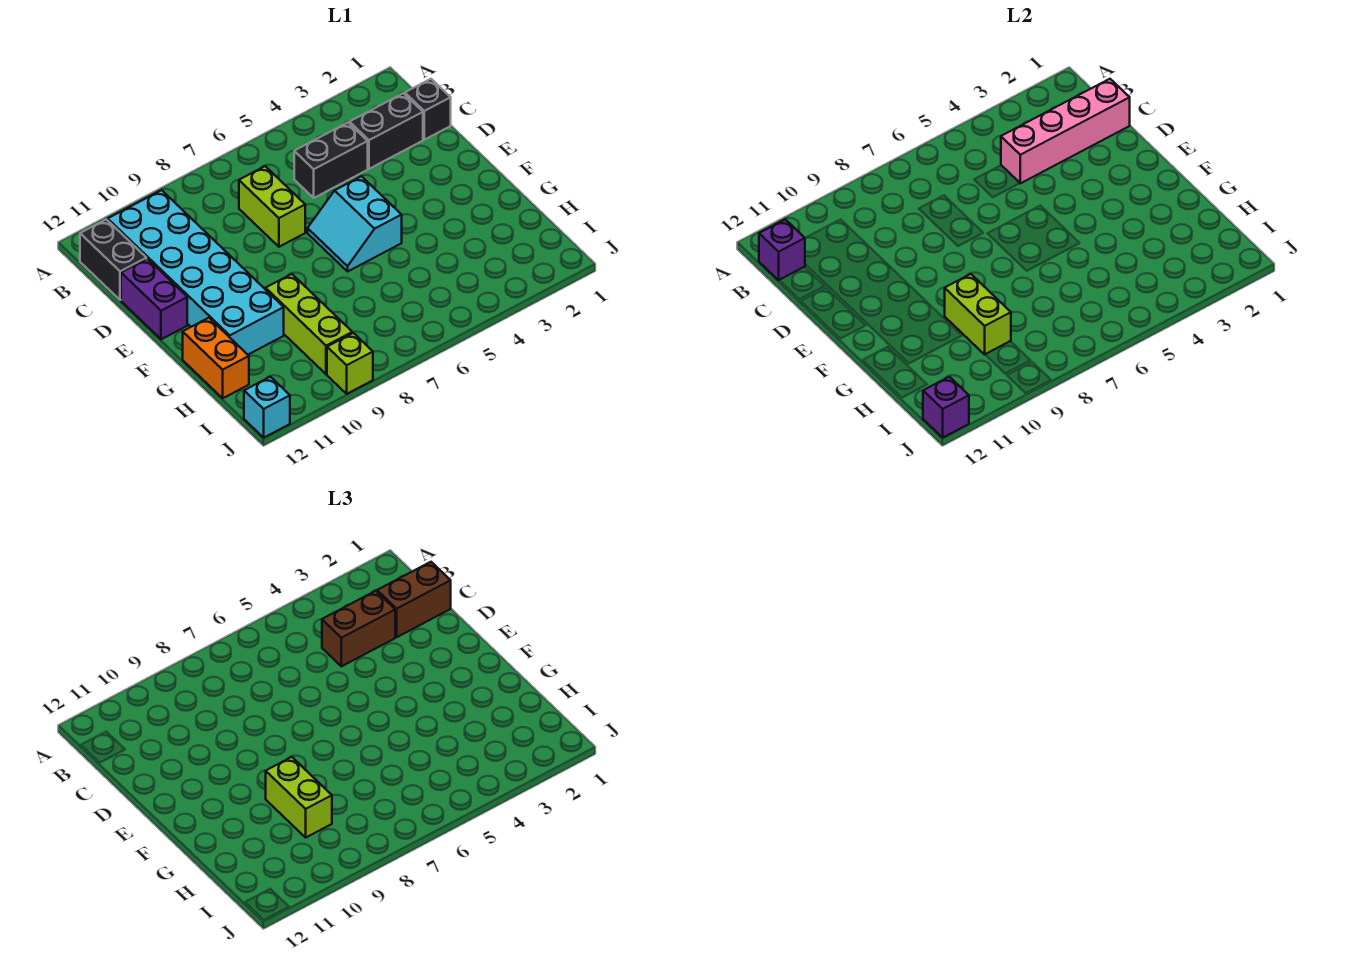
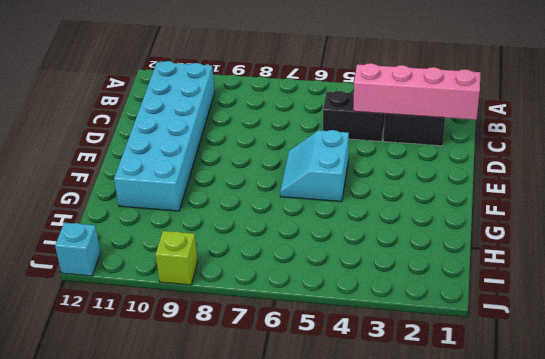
none -> black 1x2 brick [80,219,146,300]
none -> black 1x1 brick [405,79,451,140]
none -> lime 1x2 brick [239,166,305,247]

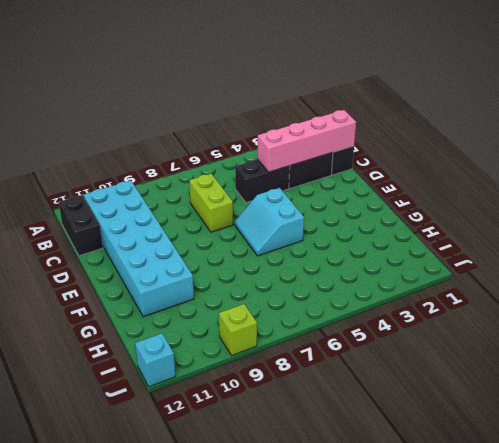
none -> purple 1x2 brick [121,259,187,339]
none -> lime 1x3 brick [266,274,352,374]
none -> orange 1x2 brick [183,318,249,398]

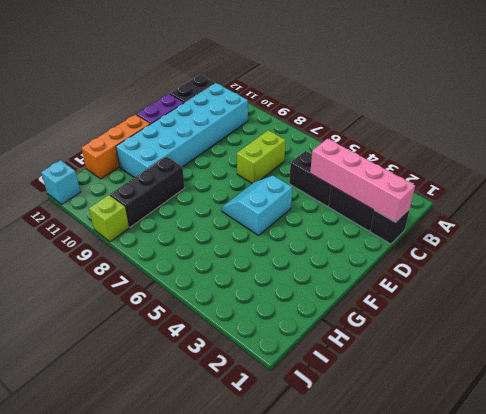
orange 1x3 brick [81,114,150,179] -> orange 1x2 brick [183,318,249,398]
black 1x3 brick [110,156,185,227] -> lime 1x3 brick [266,274,352,374]
none -> purple 1x1 brick [759,219,805,280]
none -> lime 1x2 brick [945,274,1011,354]
none -> purple 1x1 brick [923,377,969,437]

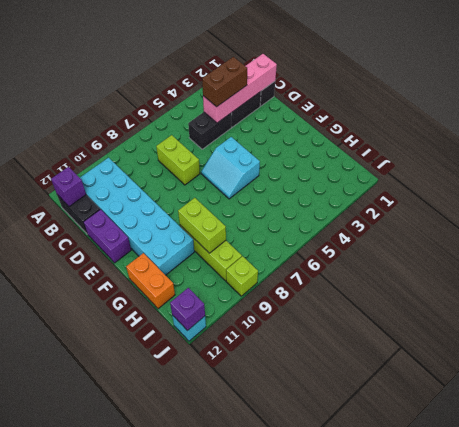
none -> brown 1x2 brick [377,562,451,637]
none -> lime 1x2 brick [266,757,332,837]

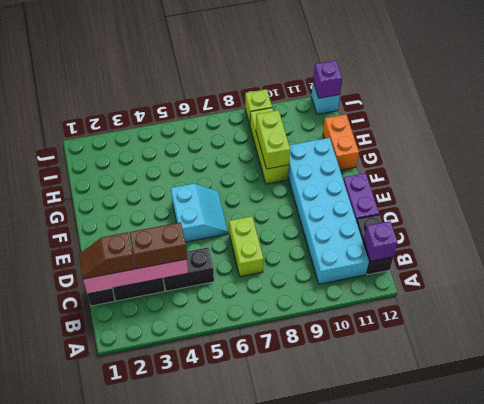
brown 1x2 slope [79,232,135,279] -> brown 1x2 brick [377,562,451,637]
none -> lime 1x2 brick [266,757,332,837]

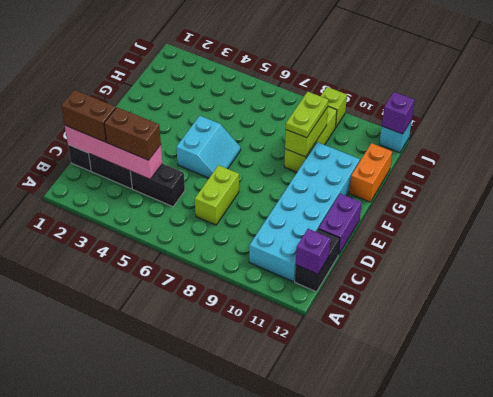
lime 1x2 plate [286,92,328,138] -> lime 1x2 brick [266,757,332,837]

